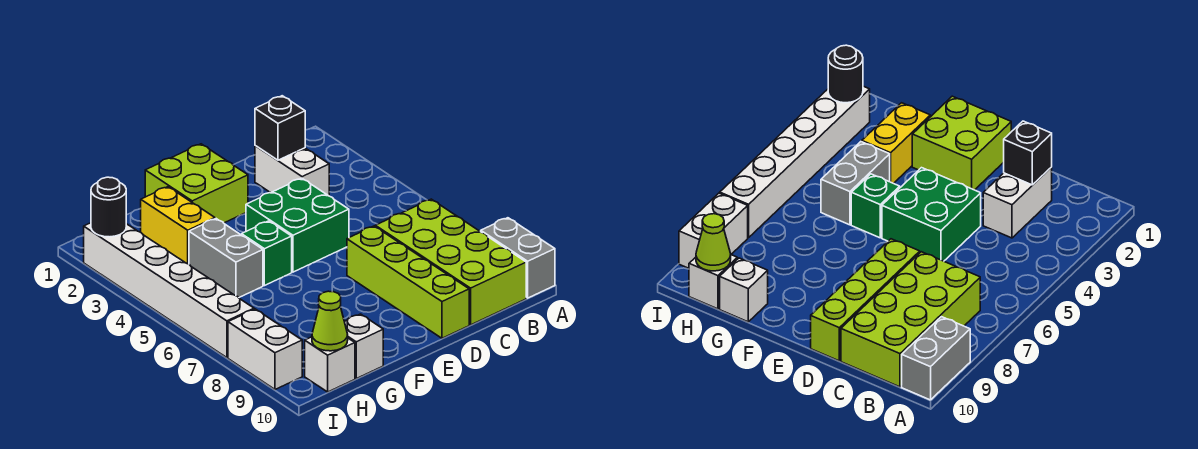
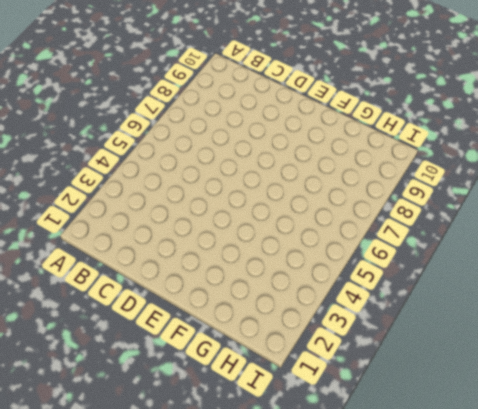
none -> grey 1x2 brick [481,218,555,298]
none -> lime 2x4 brick [375,199,526,325]
none -> white 1x2 brick [255,146,329,196]

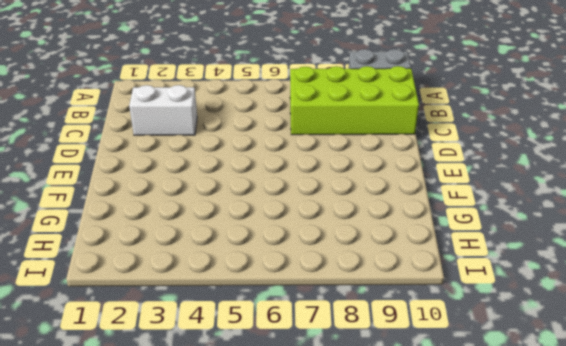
none -> green 2x2 brick [246,178,349,272]
none -> lime 1x4 brick [347,226,469,338]
none -> lime 2x2 brick [145,144,248,223]

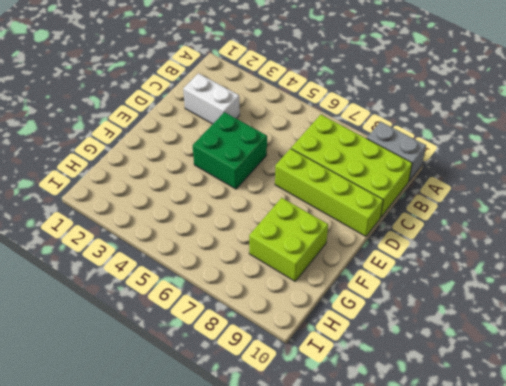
lime 2x2 brick [249,198,328,281] -> lime 2x2 brick moved to [145,144,248,223]
none -> green 1x1 brick [242,221,292,286]
none -> yellow 1x2 brick [141,187,215,264]
none -> grey 1x2 brick [189,219,263,297]

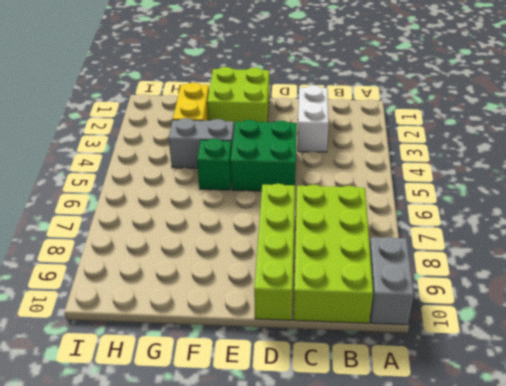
grey 1x2 brick [169,118,234,168] -> grey 1x2 brick turned to [189,219,263,297]
none -> white 1x1 brick [345,314,383,379]
none -> white 1x1 brick [305,337,355,392]
none -> white 1x6 brick [84,223,254,358]

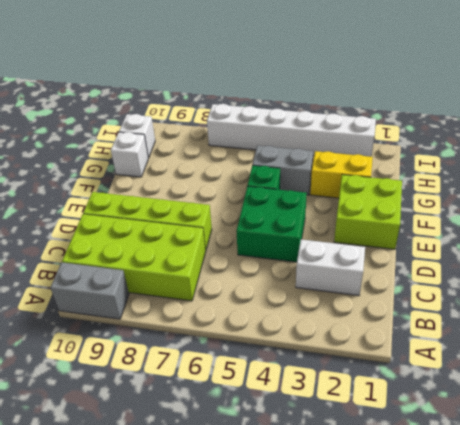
none -> white 1x2 brick [228,309,302,389]
none -> black 1x1 brick [255,96,305,160]
none -> lime 1x1 cone [312,291,348,351]

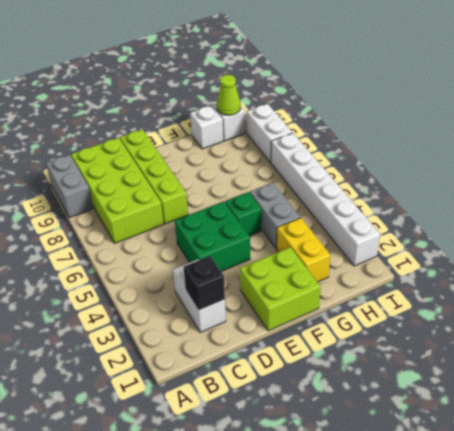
none -> black 1x1 round brick [91,177,126,237]

